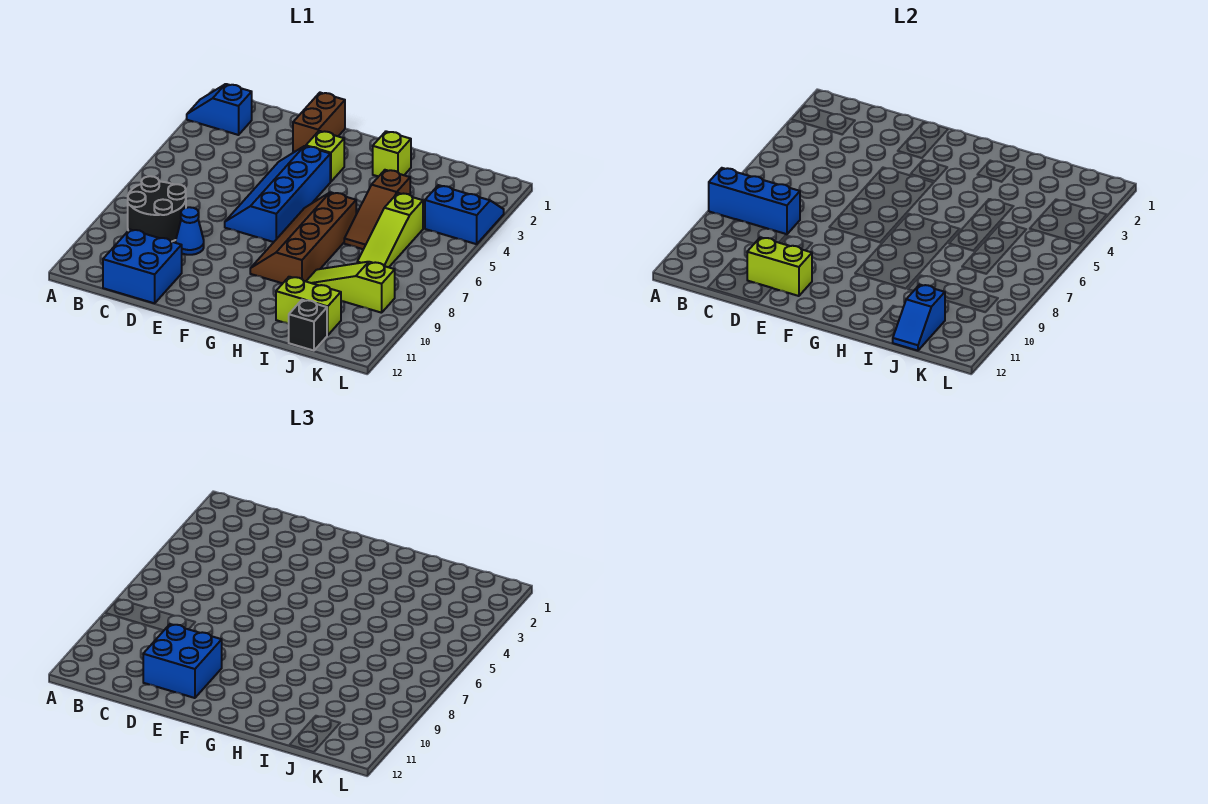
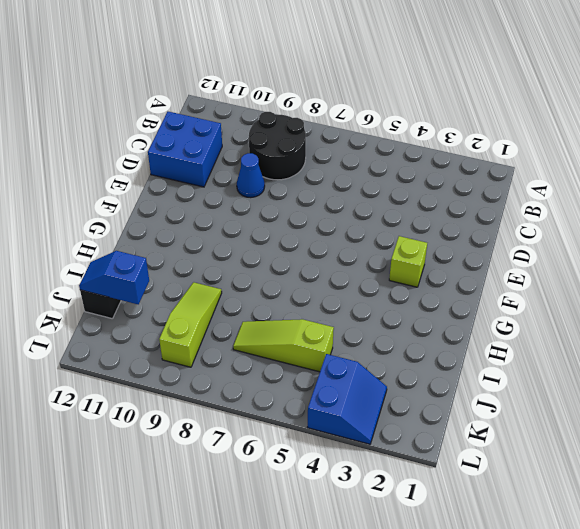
none -> blue 1x2 slope [187,84,252,135]
none -> brown 1x2 brick [293,93,345,152]
none -> blue 2x4 slope [225,146,330,242]

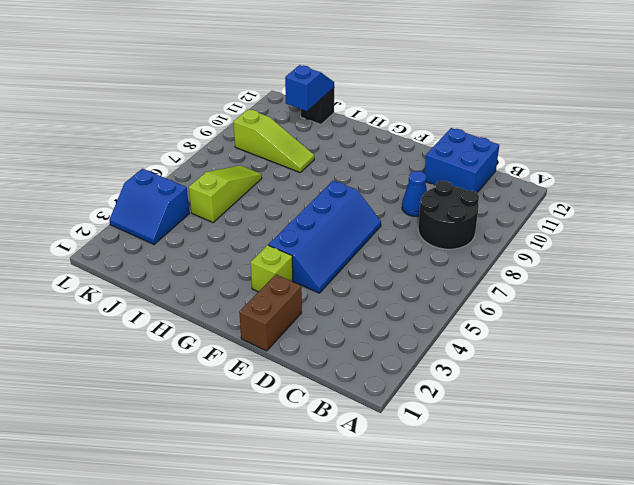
none -> blue 1x2 slope [187,84,252,135]
none -> brown 2x4 slope [250,192,356,283]
none -> lime 1x1 brick [373,131,411,177]

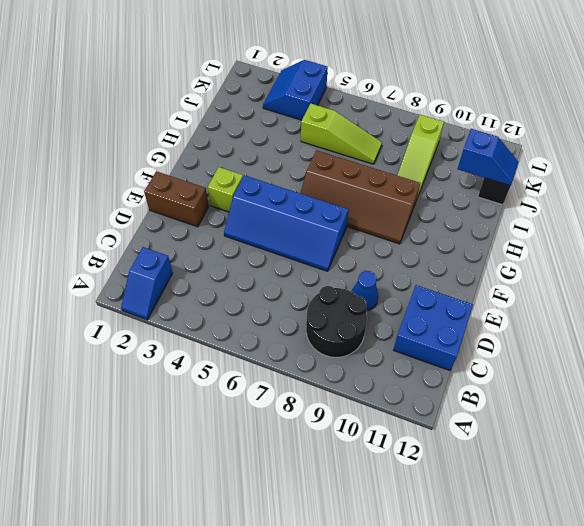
none -> lime 1x1 brick [373,131,411,177]
none -> brown 1x3 slope [344,170,410,249]
none -> lime 1x2 brick [276,277,341,335]

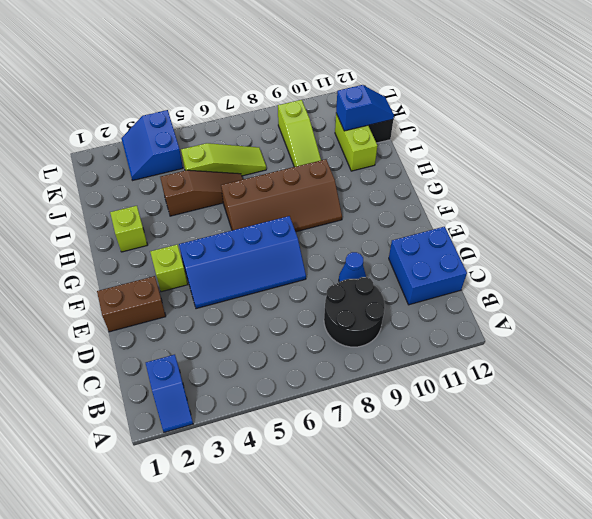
none -> blue 1x3 brick [709,168,800,235]
none -> lime 1x2 brick [747,237,812,296]
none -> blue 2x2 brick [143,624,222,698]

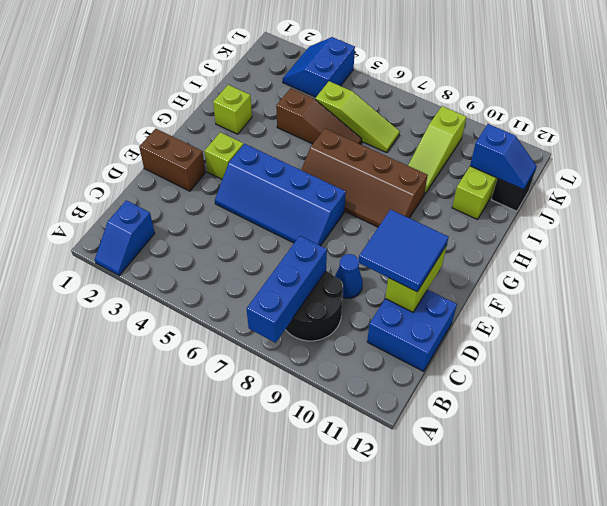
blue 2x2 tile [358,210,449,292] -> blue 2x2 brick [143,624,222,698]

